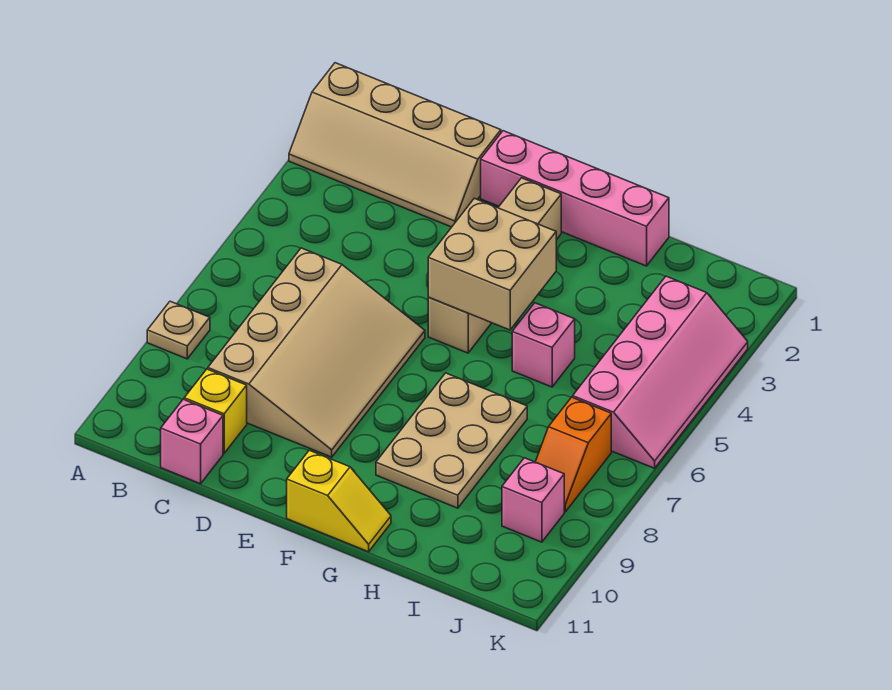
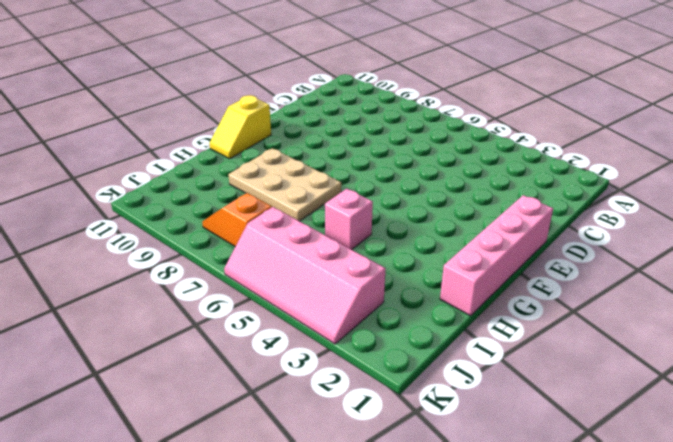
none -> tan 2x4 slope [289,63,501,227]
none -> tan 1x1 plate [147,301,210,359]
none -> tan 3x4 slope [208,248,425,457]

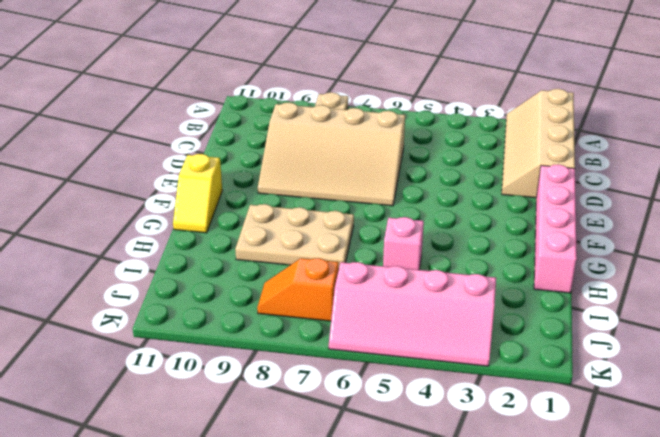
none -> yellow 1x1 brick [184,369,247,453]
none -> pink 1x1 brick [161,399,223,484]
none -> tan 1x4 brick [428,178,561,353]

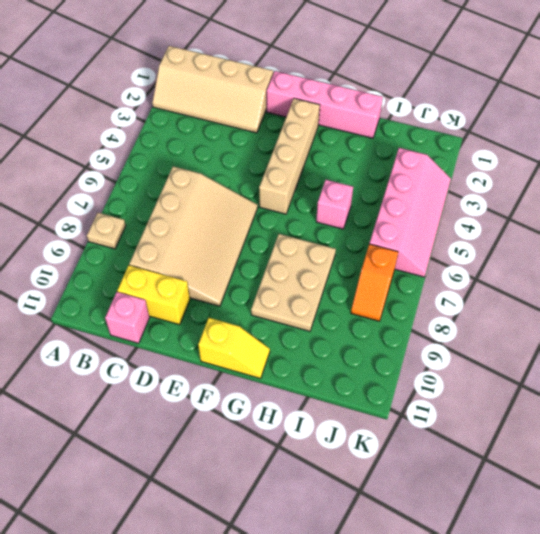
yellow 1x2 brick [117,265,190,325] -> yellow 1x1 brick [184,369,247,453]
none -> pink 1x1 brick [502,458,564,542]
none -> tan 2x2 brick [428,198,556,330]

